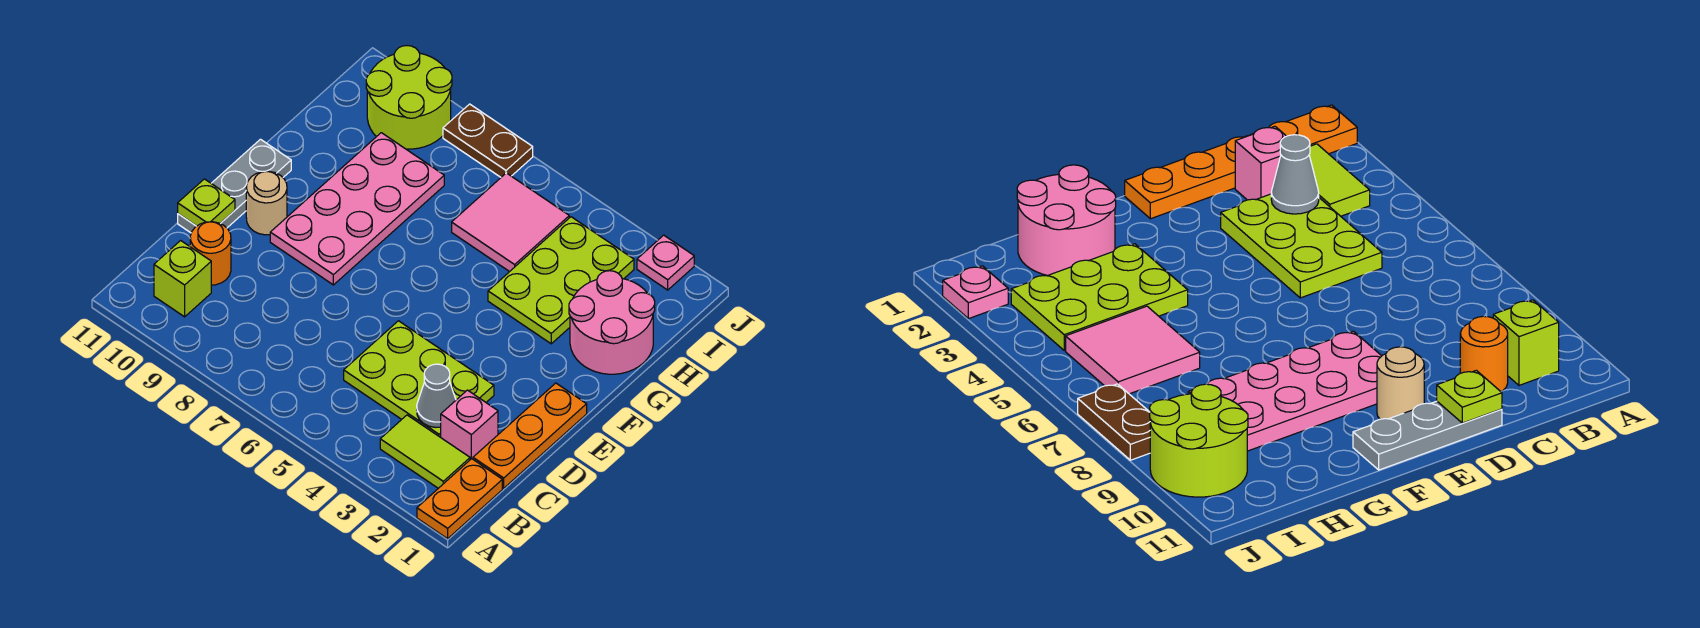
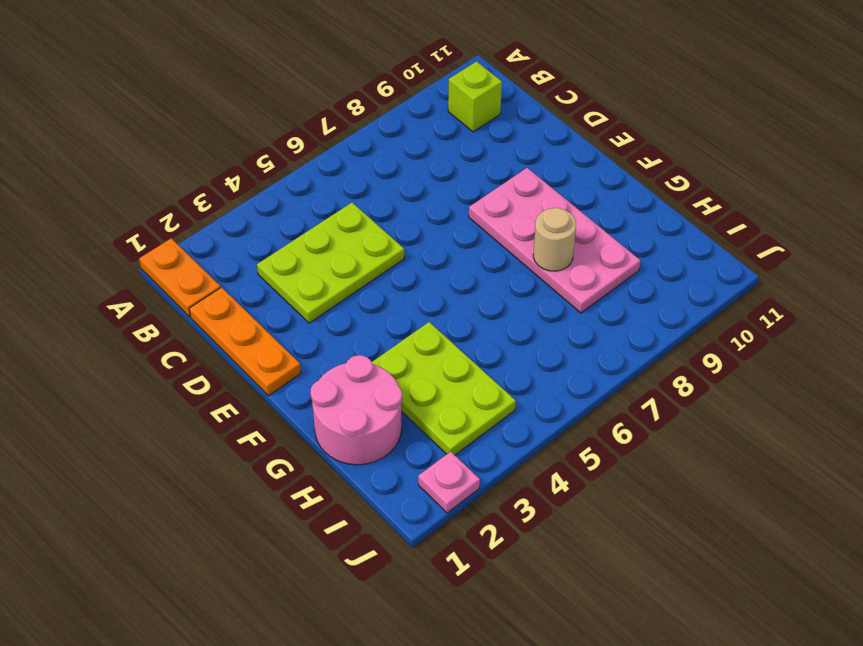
tan 1x1 round brick [533,208,576,271] -> tan 1x1 round brick moved to [246,171,287,235]
none -> lime 1x2 tile [380,415,470,488]
none -> pink 1x1 brick [441,390,498,460]
none -> orange 1x1 round brick [190,222,231,285]

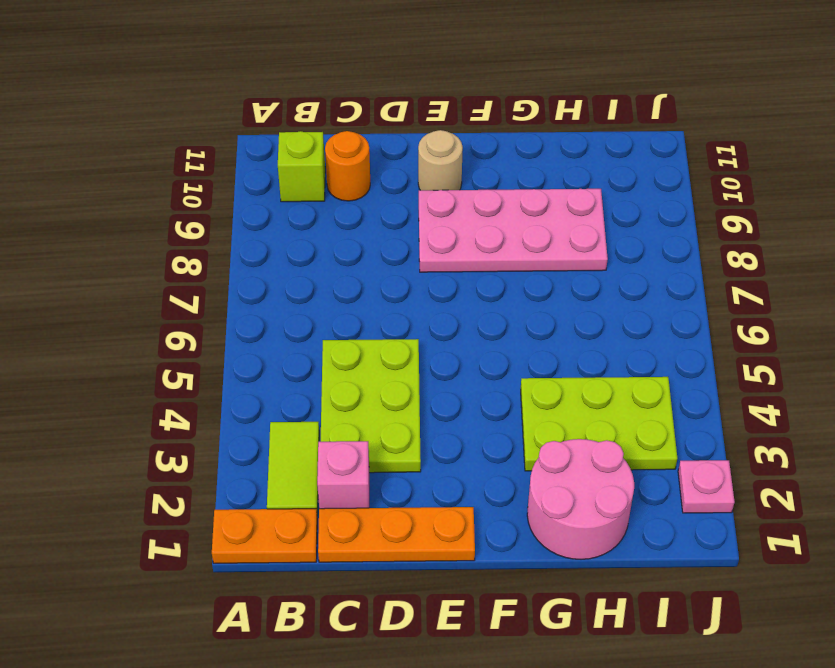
none -> grey 1x3 plate [178,139,291,233]
none -> pink 2x2 tile [452,173,569,272]
none -> lime 2x2 round brick [366,46,452,149]

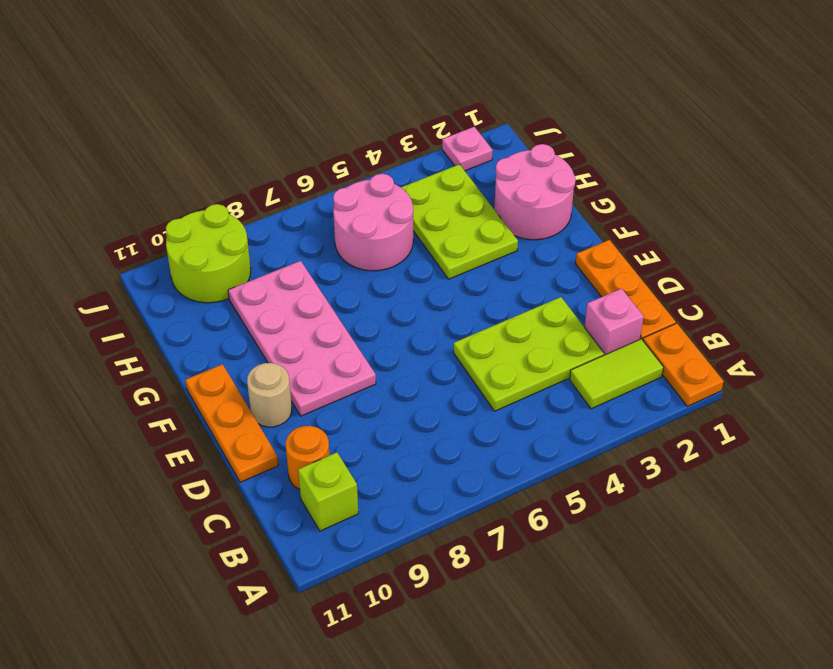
orange 1x3 plate [185,364,278,482] -> grey 1x3 plate [178,139,291,233]
pink 2x2 round brick [333,174,413,271] -> pink 2x2 tile [452,173,569,272]
none -> brown 1x2 plate [443,104,533,177]
none -> grey 1x1 cone [417,364,456,427]
none -> lime 1x1 plate [178,179,235,226]

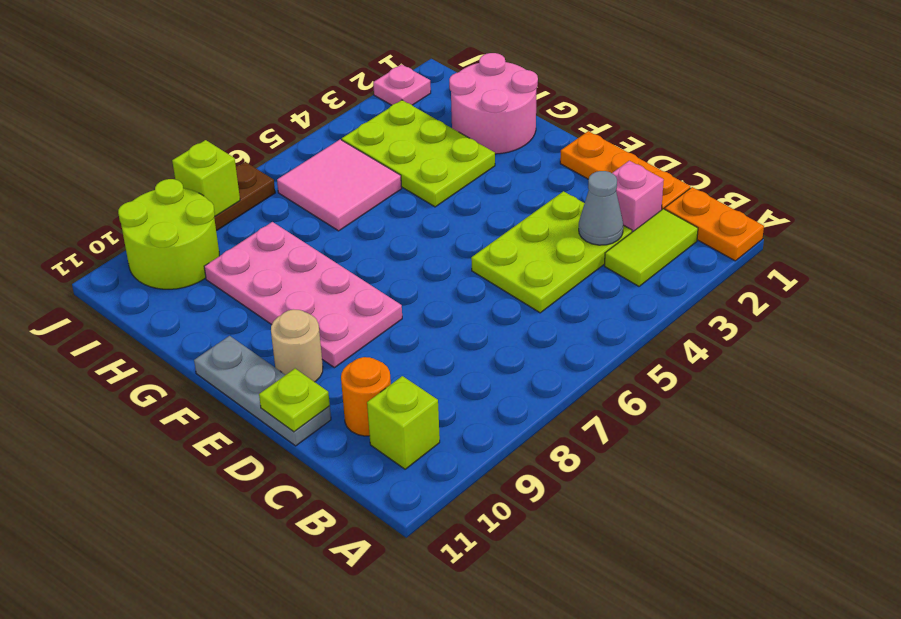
lime 1x1 brick [172,140,240,216] -> none

